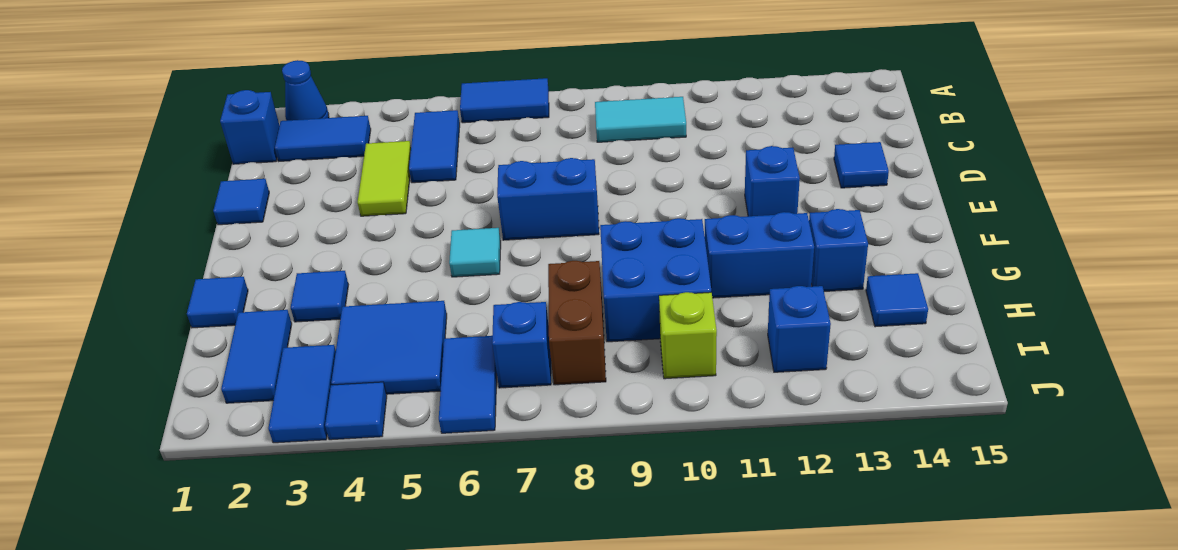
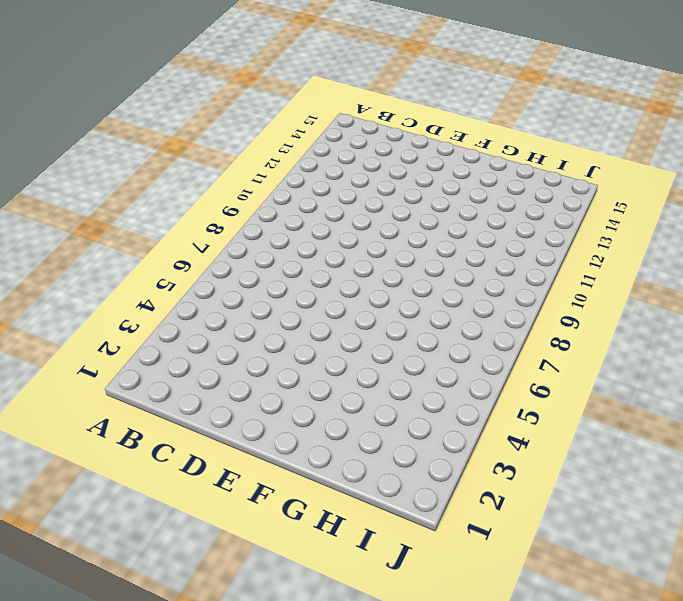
none -> blue 1x1 cone [282,60,329,121]
none -> blue 1x2 tile [460,78,549,123]
none -> blue 1x1 brick [220,90,279,164]

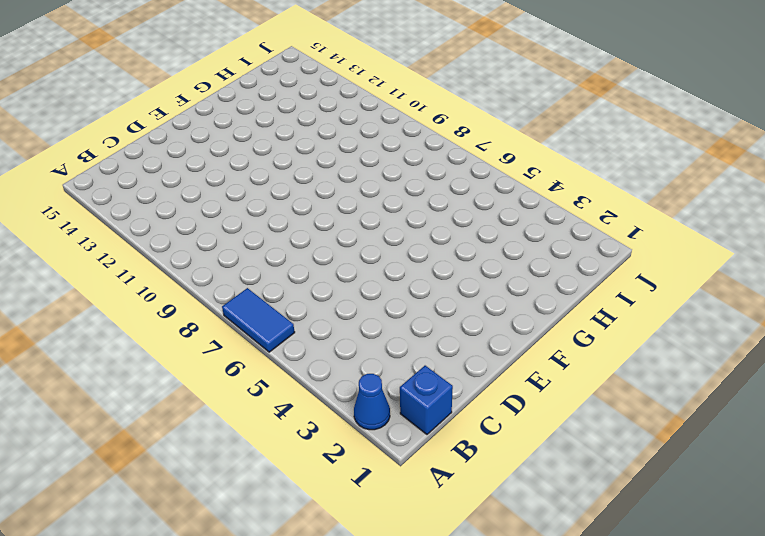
none -> blue 1x2 tile [275,116,371,161]
none -> blue 1x2 tile [409,110,460,183]
none -> cyan 1x2 tile [595,97,686,142]

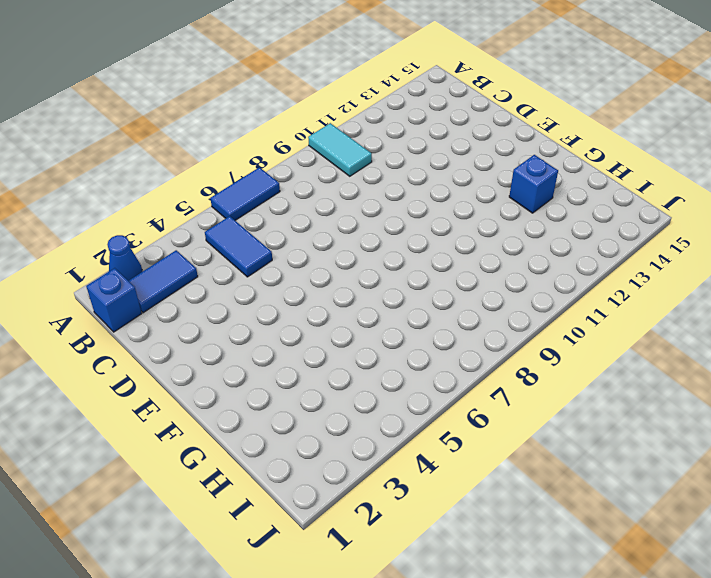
cyan 1x2 tile [308,123,372,176] -> cyan 1x2 tile turned to [595,97,686,142]
none -> lime 1x2 tile [358,141,411,216]
none -> blue 1x1 tile [213,179,269,225]
none -> blue 1x1 tile [834,142,889,188]

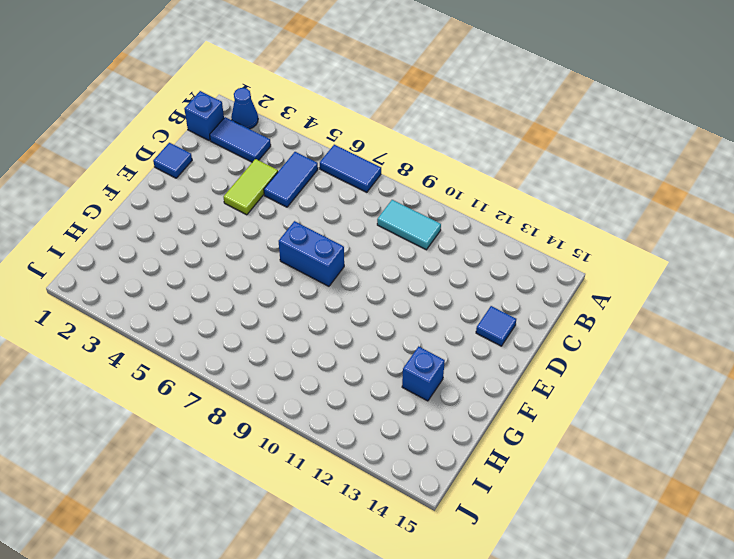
none -> blue 1x1 brick [745,146,800,216]
none -> cyan 1x1 tile [449,228,501,277]
none -> blue 1x1 tile [187,277,248,328]

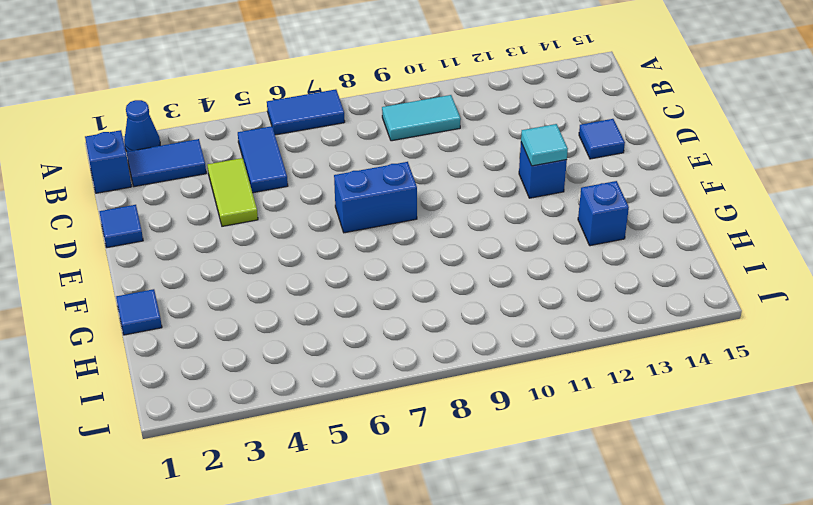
cyan 1x1 tile [521,124,568,166] -> cyan 1x1 tile moved to [449,228,501,277]
none -> blue 1x1 tile [291,271,348,322]
none -> blue 2x2 brick [600,218,711,342]
none -> blue 1x2 brick [705,212,814,298]

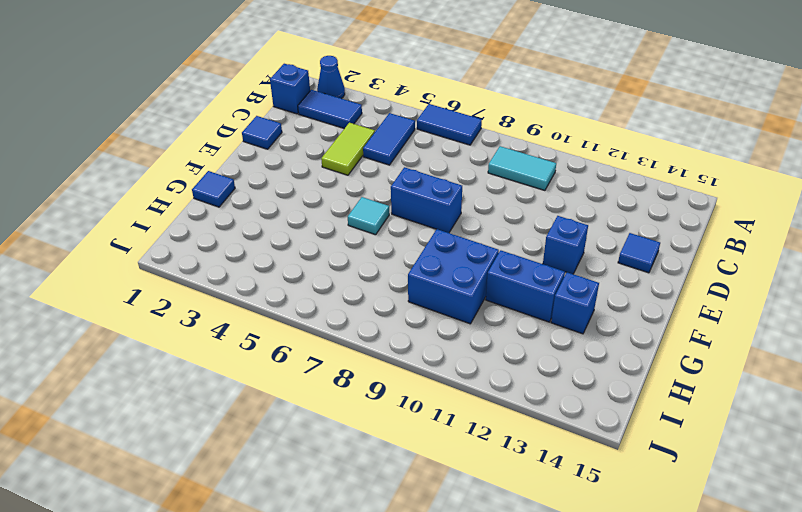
none -> blue 1x1 tile [291,271,348,322]
none -> blue 1x2 tile [221,310,292,403]
none -> blue 2x2 tile [331,301,447,394]

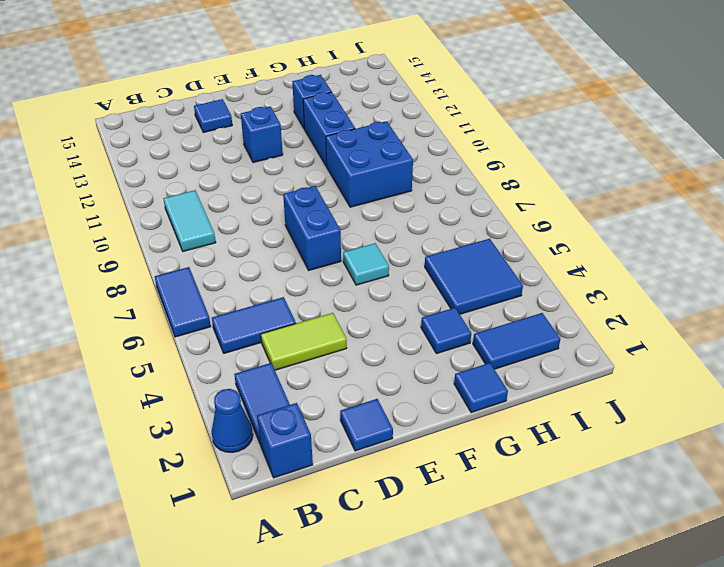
none -> brown 1x2 brick [548,261,606,385]
none -> blue 1x1 tile [866,273,928,327]
none -> blue 1x2 tile [268,345,336,443]

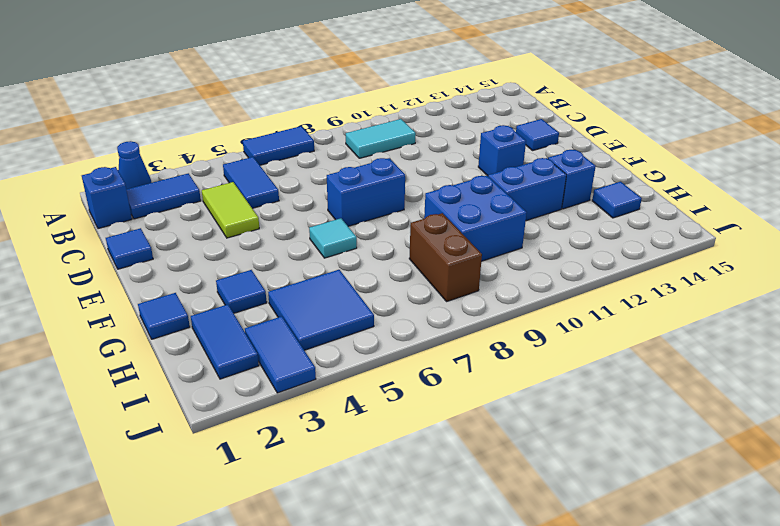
none -> blue 1x2 tile [439,336,497,433]
none -> blue 1x1 brick [492,302,551,388]
none -> lime 1x1 brick [659,292,717,379]

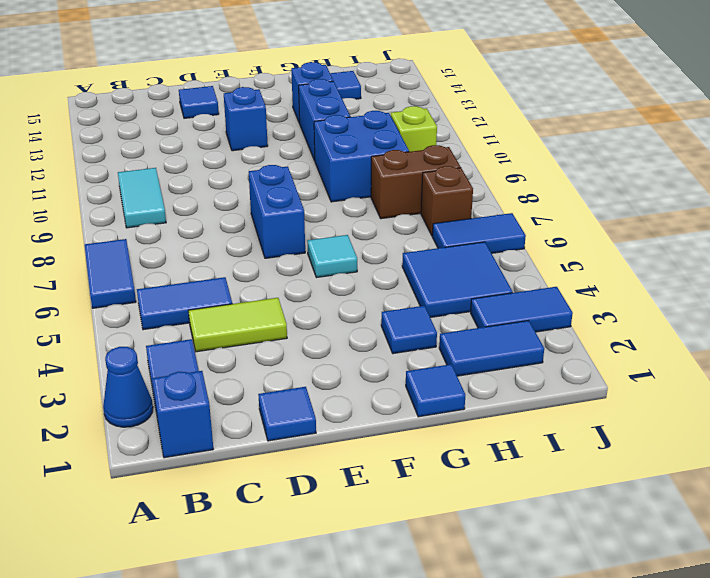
brown 1x1 brick [421,166,473,236] -> blue 1x1 brick [492,302,551,388]
none -> blue 1x1 brick [768,286,831,372]
none -> blue 1x1 tile [325,382,387,440]

